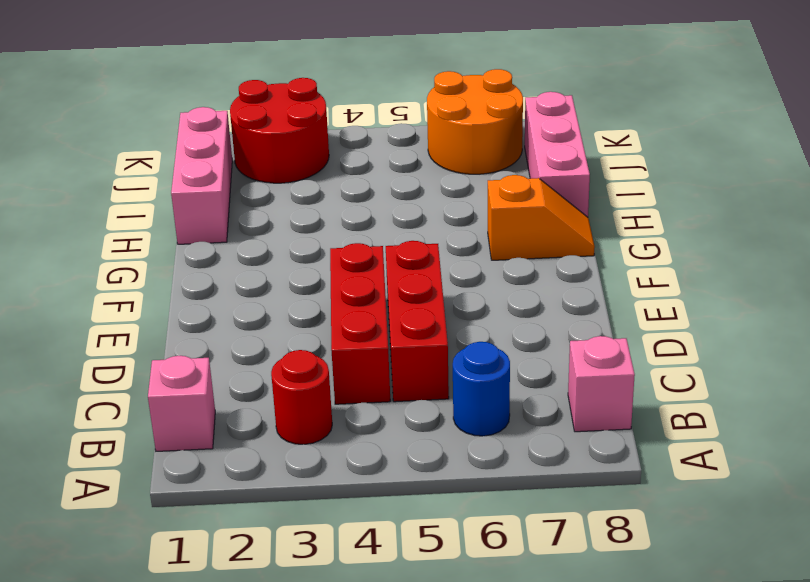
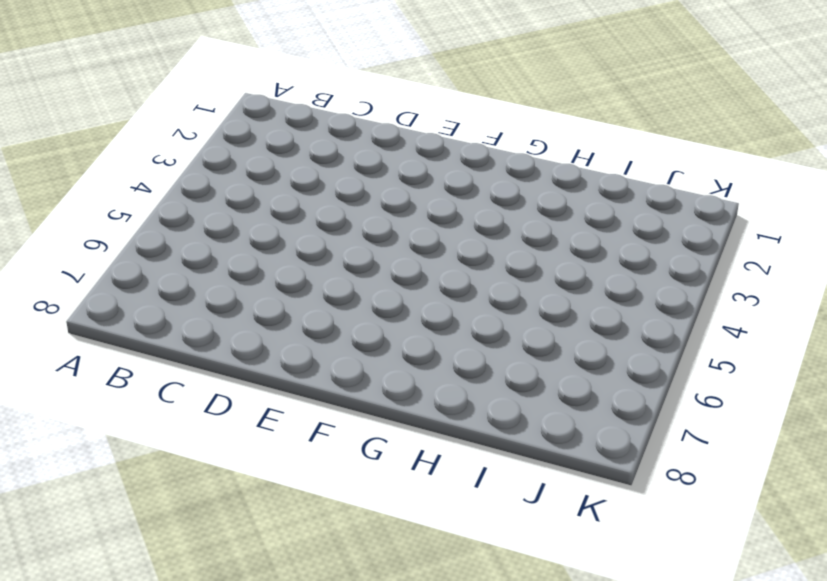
none -> pink 1x1 brick [148,356,215,451]
none -> red 1x1 round brick [271,350,332,444]

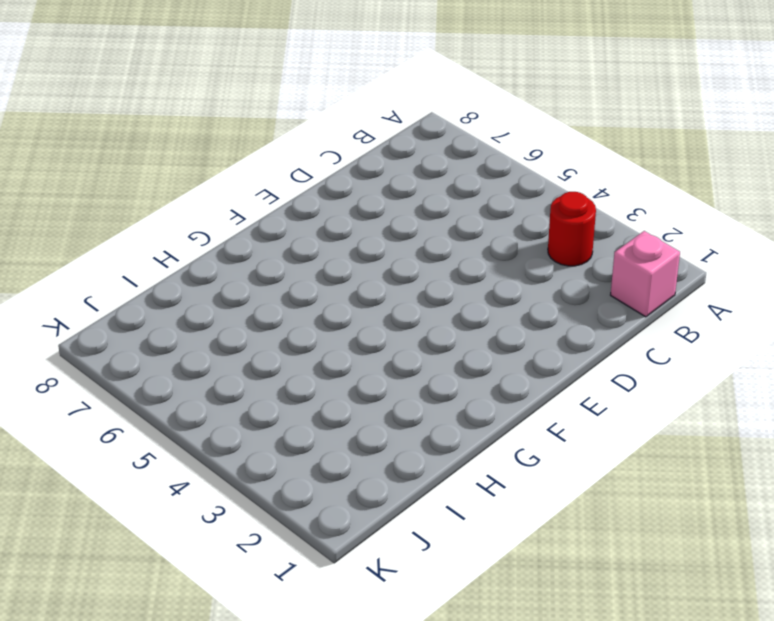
none -> blue 1x1 round brick [453,342,510,436]
none -> pink 1x1 brick [568,336,635,432]

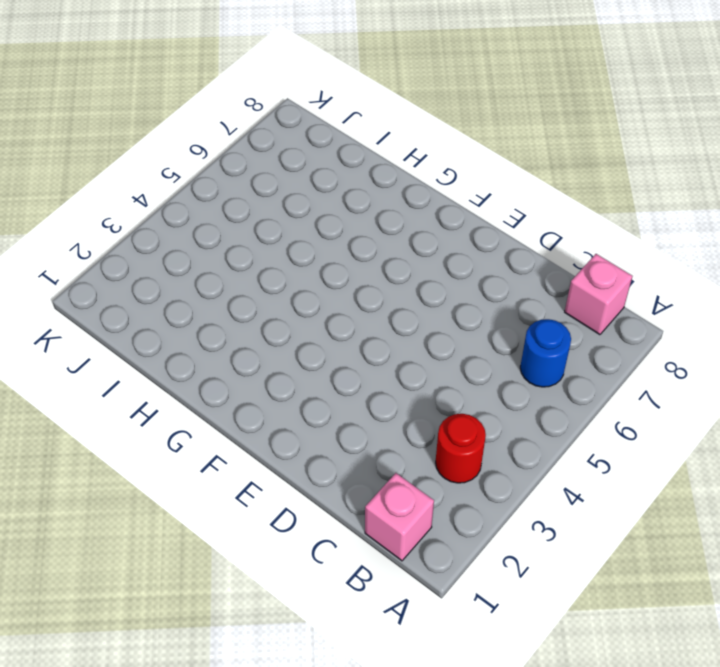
none -> red 1x3 brick [330,243,390,404]
none -> red 1x3 brick [386,241,449,402]

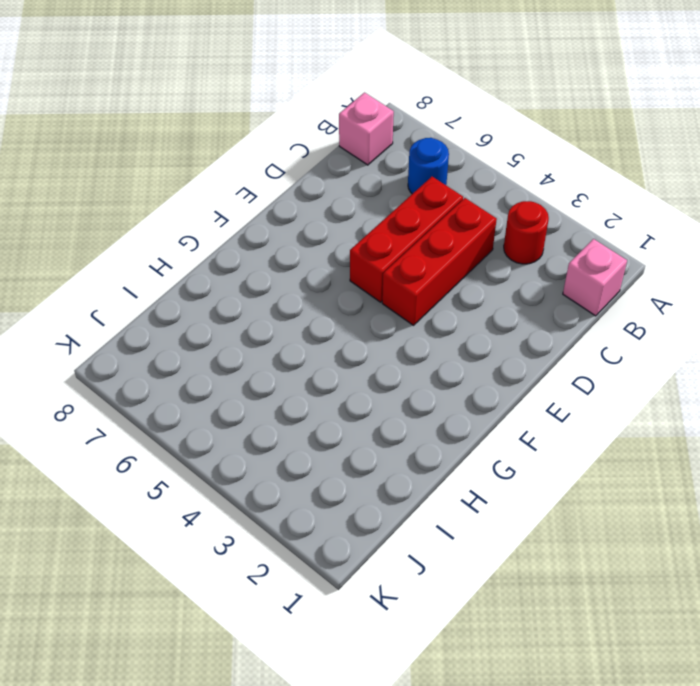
none -> orange 1x2 slope [488,175,595,260]
none -> pink 1x3 brick [171,107,232,244]

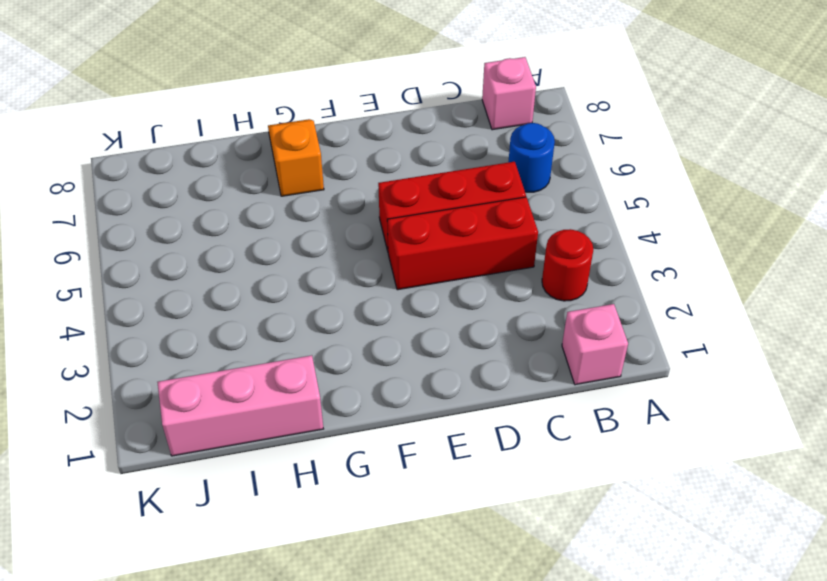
none -> pink 1x3 brick [525,92,590,217]
none -> red 2x2 round brick [230,78,329,183]

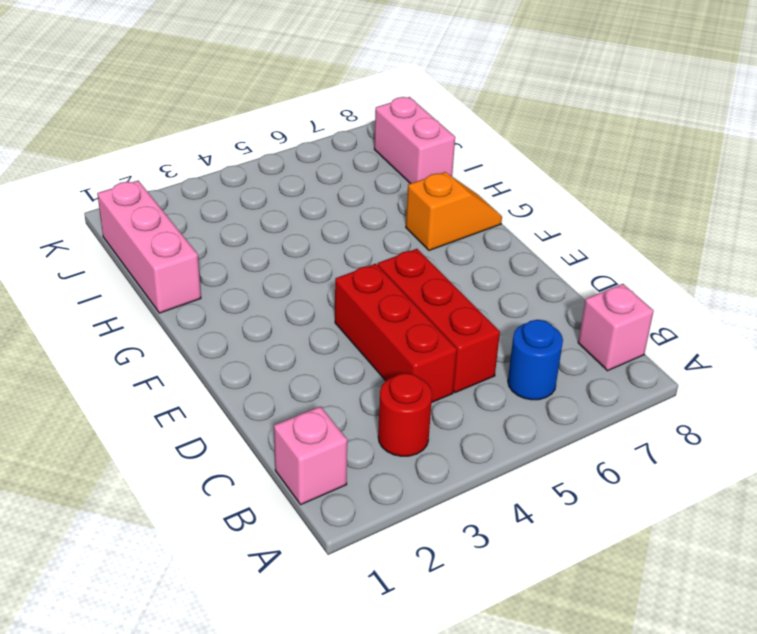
pink 1x2 brick [374,97,455,184] -> pink 1x3 brick [525,92,590,217]
none -> red 2x2 round brick [230,78,329,183]
none -> orange 2x2 round brick [427,69,523,174]

